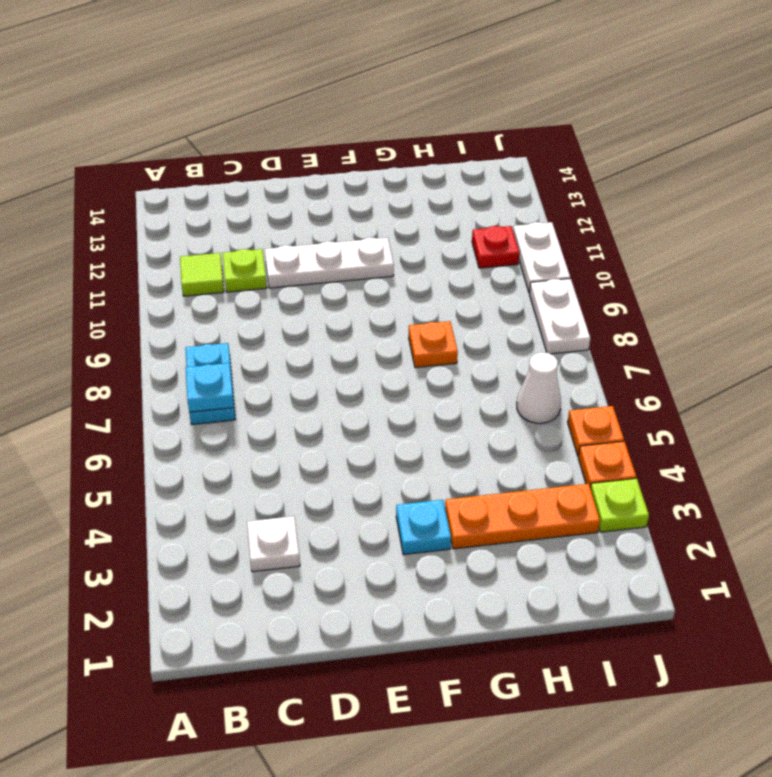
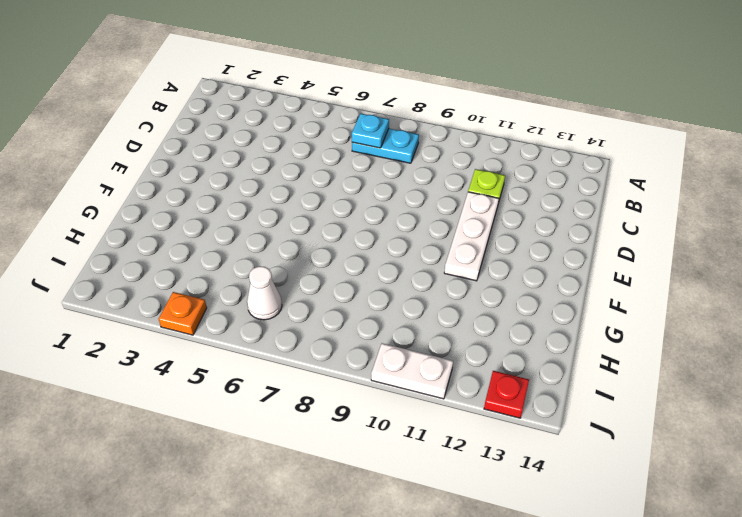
red 1x1 plate [484,371,529,418] -> red 1x1 plate moved to [472,226,519,268]
none -> lime 1x1 tile [180,253,224,296]
none -> white 1x1 plate [247,516,300,572]
none -> cyan 1x1 plate [396,500,451,555]

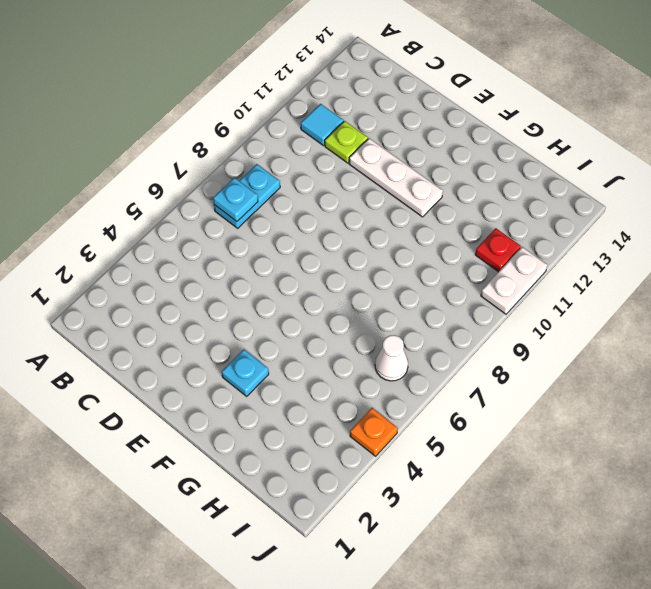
cyan 1x1 tile [301,104,344,146] -> lime 1x1 tile [180,253,224,296]
none -> white 1x1 plate [247,516,300,572]
none -> orange 1x3 plate [445,484,600,549]
none -> orange 1x1 plate [409,321,458,368]

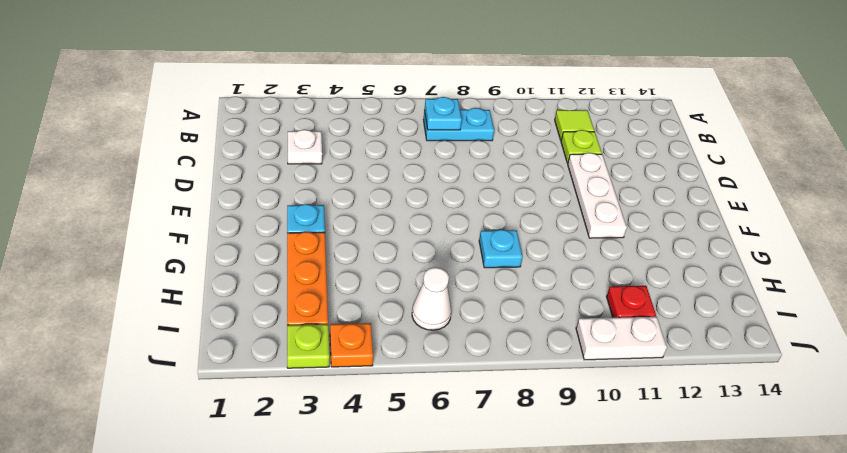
cyan 1x1 plate [479,230,523,268] -> orange 1x1 plate [409,321,458,368]
none -> orange 1x1 plate [568,406,624,456]
none -> white 1x2 plate [529,278,590,354]

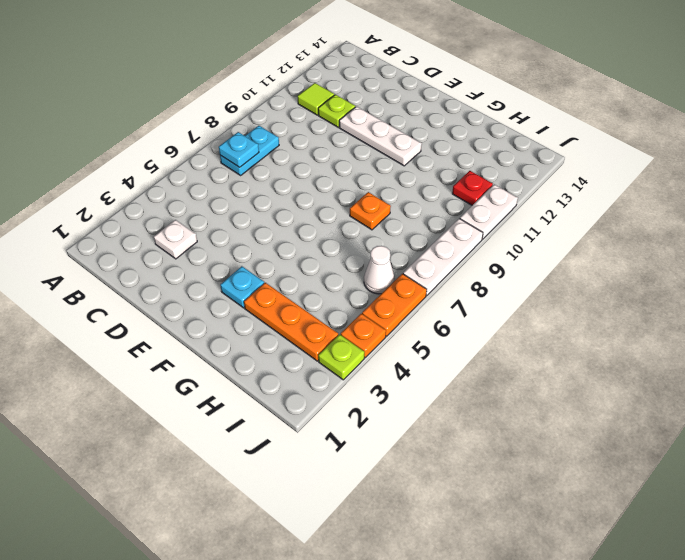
orange 1x2 plate [362,274,427,336] -> orange 1x1 plate [568,406,624,456]
white 1x3 plate [403,219,483,296] -> white 1x2 plate [529,278,590,354]

